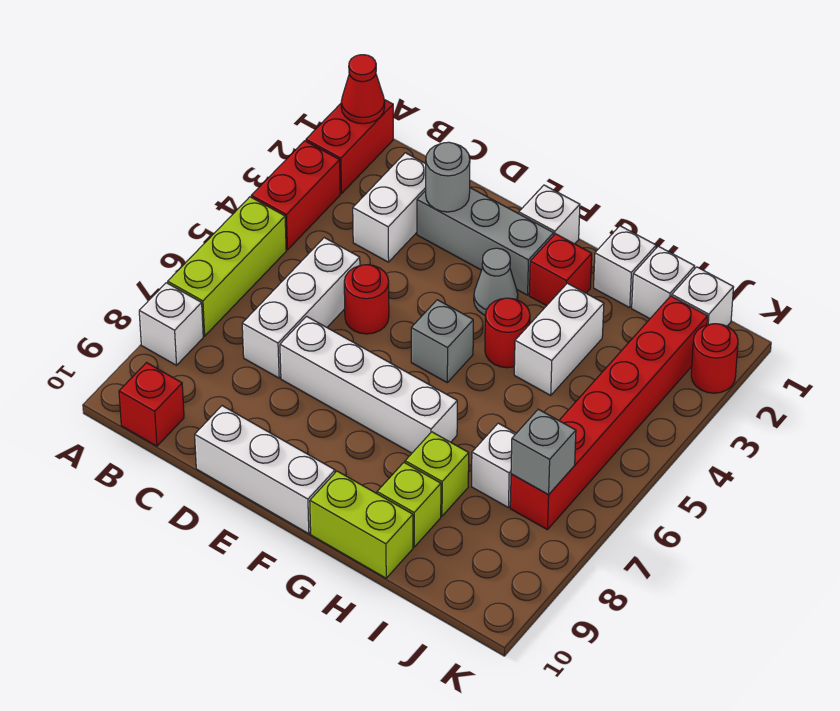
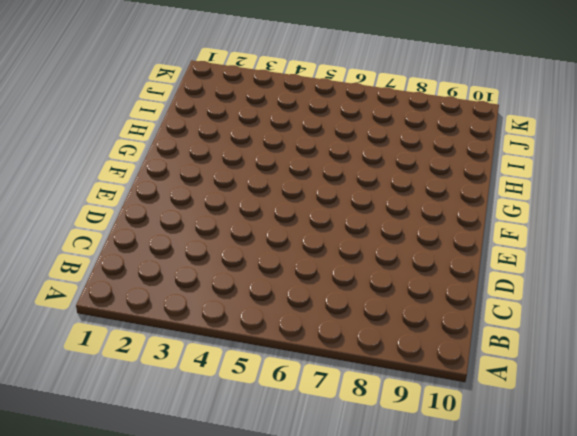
none -> red 1x2 brick [306,100,393,194]
none -> red 1x2 brick [251,141,340,250]
none -> lime 1x3 brick [168,197,286,336]

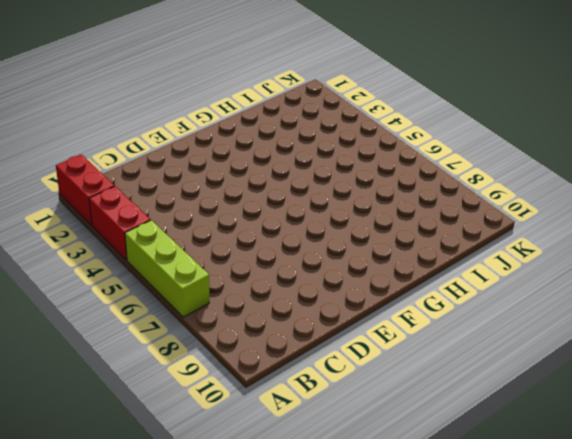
none -> white 1x1 brick [139,283,203,365]
none -> red 1x1 brick [119,363,184,446]
none -> white 1x2 brick [353,153,426,262]

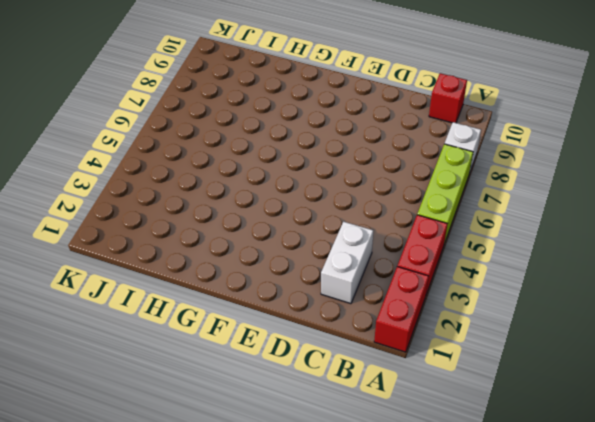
none -> white 1x3 brick [242,238,360,378]
none -> grey 1x3 brick [417,188,554,295]
none -> red 1x1 round brick [344,265,389,334]

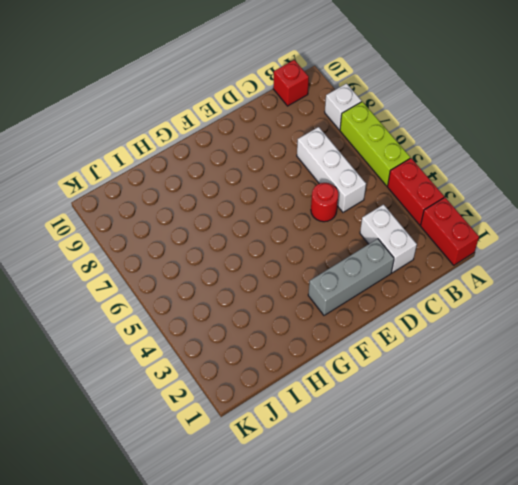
none -> white 1x4 brick [280,316,457,453]
none -> white 1x3 brick [195,406,335,534]
none -> white 1x1 brick [519,185,580,244]

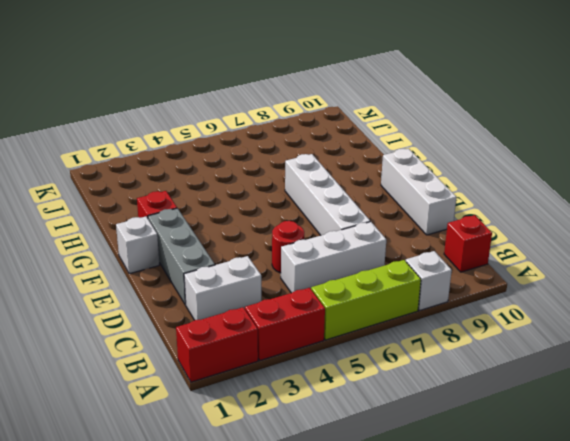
none -> grey 1x1 cone [474,248,518,315]
none -> grey 1x1 brick [411,300,473,382]
none -> red 1x1 round brick [485,298,530,368]

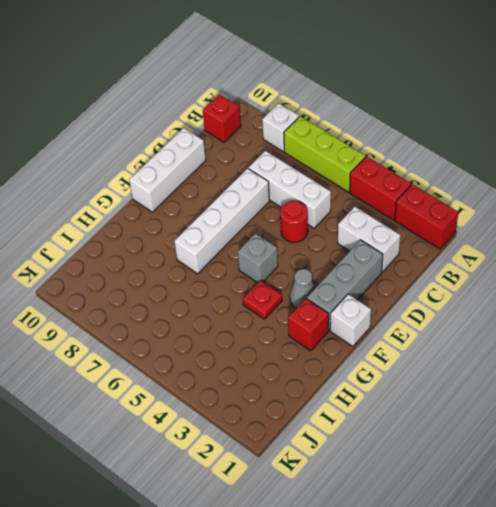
red 1x1 plate [243,280,282,319] -> red 1x1 round brick [485,298,530,368]
none -> lime 1x2 brick [310,471,413,578]
none -> white 1x1 brick [594,226,656,308]
none -> white 1x2 brick [514,283,604,395]

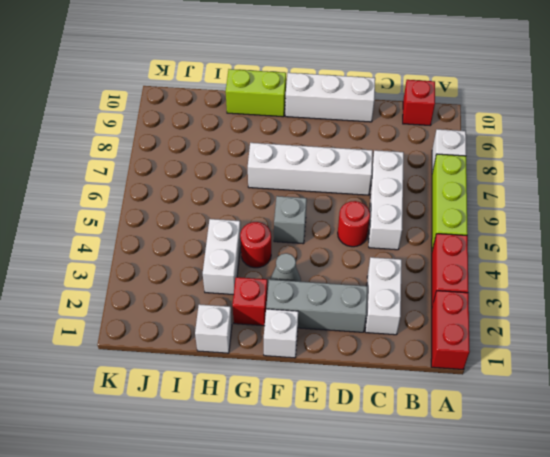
none -> lime 1x1 brick [405,432,469,516]
none -> lime 1x1 brick [377,463,441,547]
none -> white 1x1 brick [632,246,695,319]

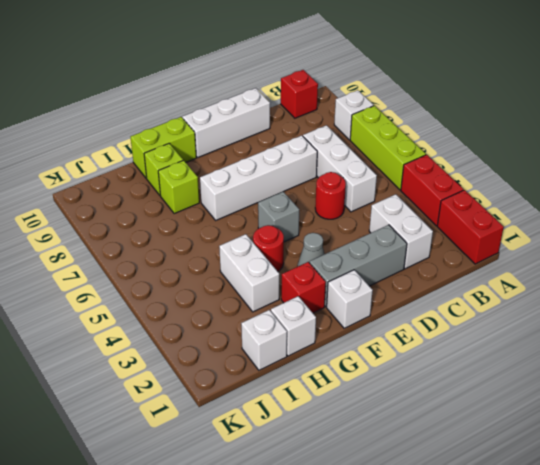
none -> white 1x1 brick [471,423,516,507]
none -> white 1x1 brick [672,267,734,326]
none -> red 1x6 brick [510,296,708,530]

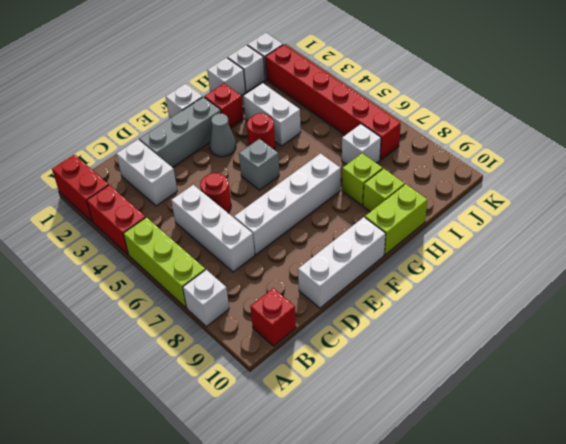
none -> red 1x1 round brick [691,324,738,393]
none -> red 1x1 cone [341,55,385,124]
none -> grey 1x1 round brick [426,142,470,212]

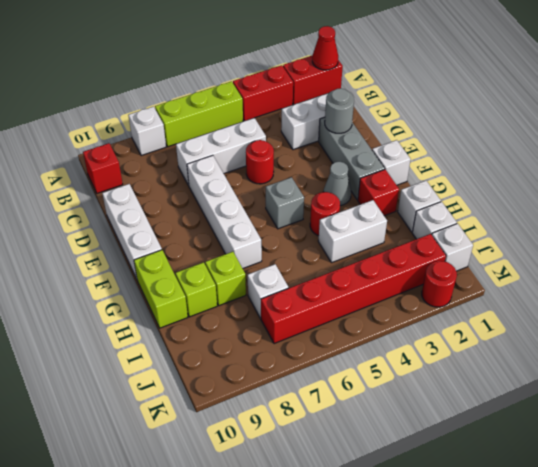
none -> grey 1x1 brick [511,409,576,495]

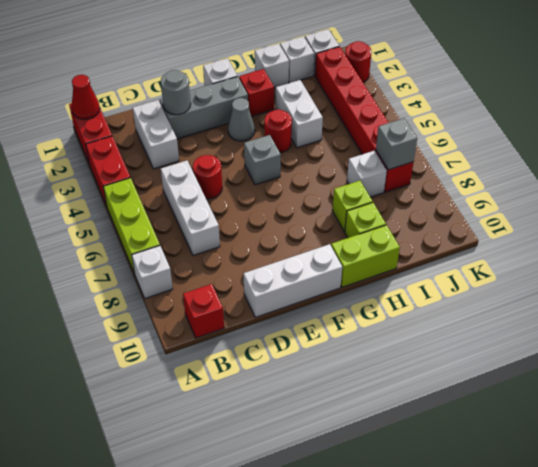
none -> white 1x4 brick [280,316,457,453]

